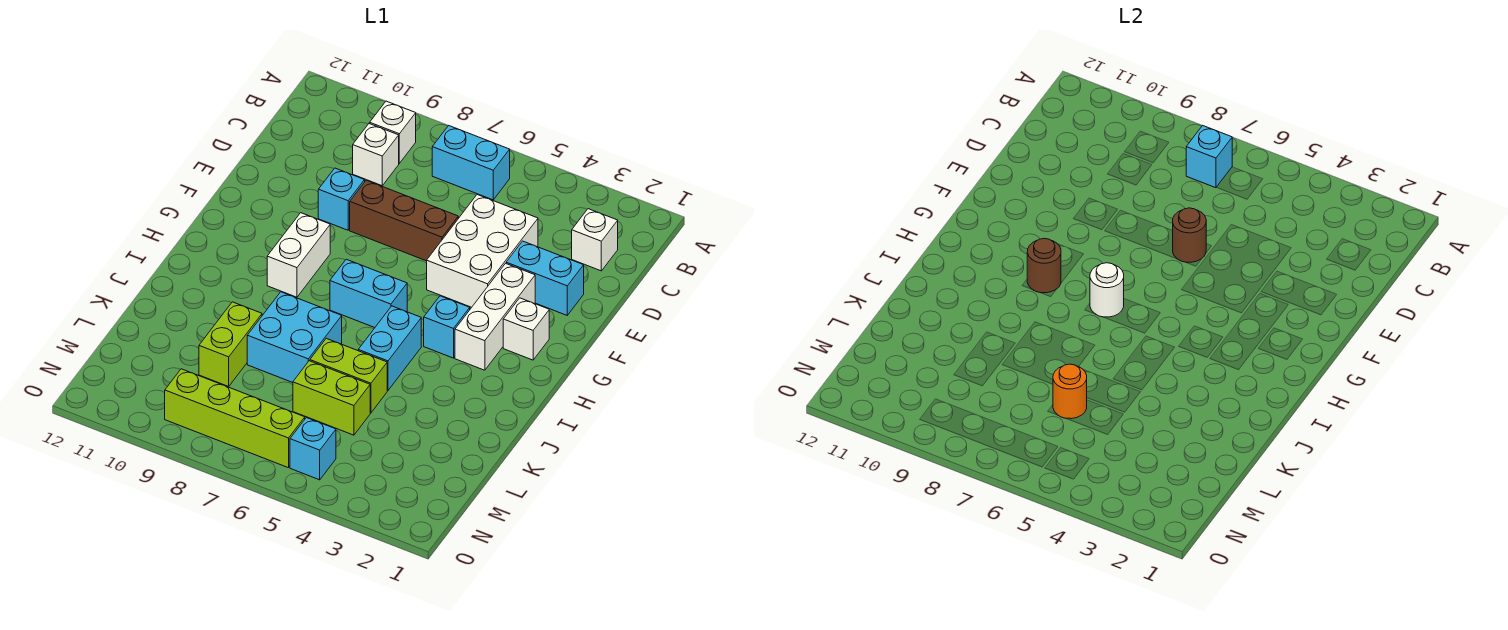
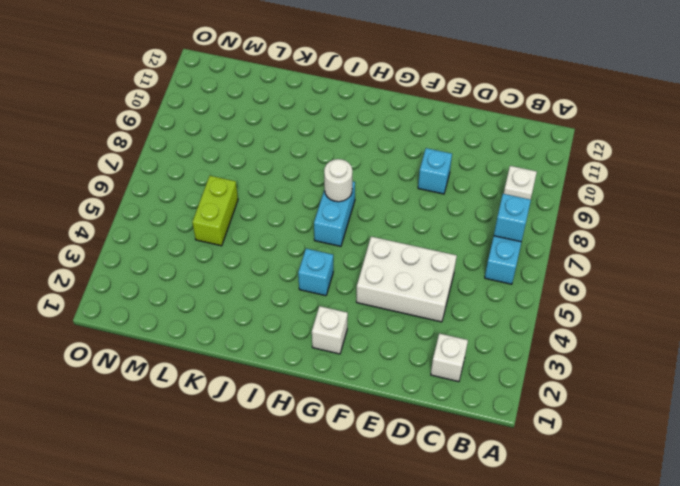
none -> white 1x1 brick [353,123,399,186]
none -> cyan 1x2 brick [506,241,584,315]
none -> brown 1x3 brick [350,180,458,261]

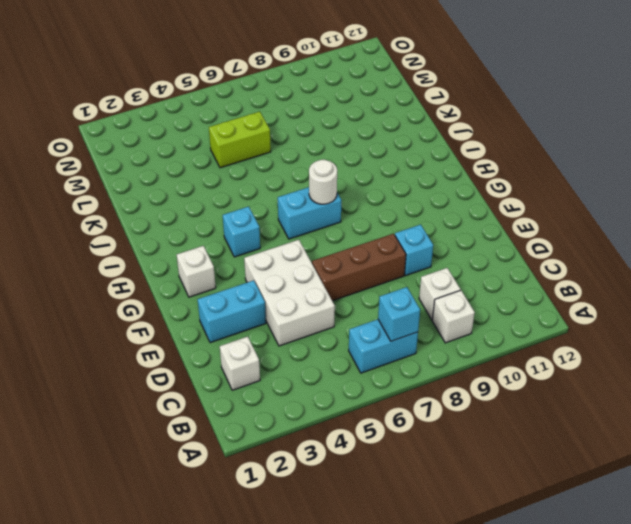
none -> white 1x3 brick [455,263,535,370]
none -> white 1x2 brick [267,213,330,297]
none -> cyan 1x2 brick [358,306,421,391]

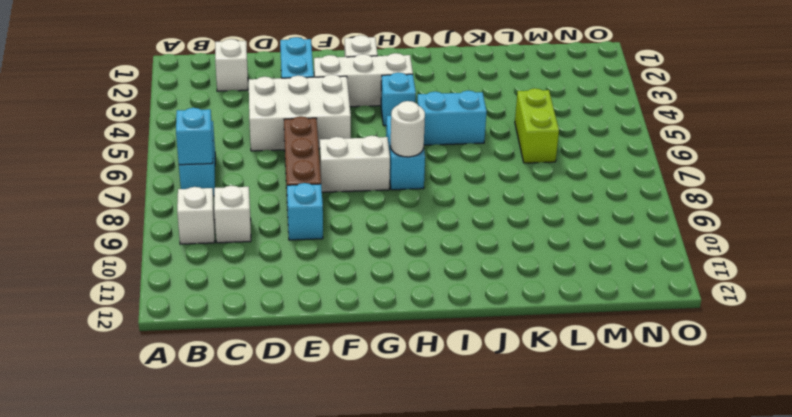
white 1x2 brick [320,136,390,192] -> white 1x2 brick moved to [267,213,330,297]
none -> cyan 2x2 brick [247,292,342,383]
none -> lime 1x2 brick [310,338,387,413]
none -> lime 1x2 brick [199,302,262,386]

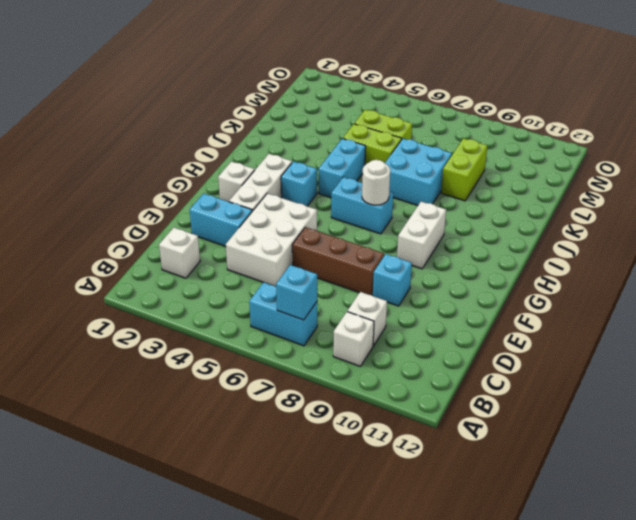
none -> cyan 1x1 brick [290,418,336,480]
none -> lime 1x4 brick [165,369,305,468]
none -> brown 1x1 round brick [1173,208,1206,263]

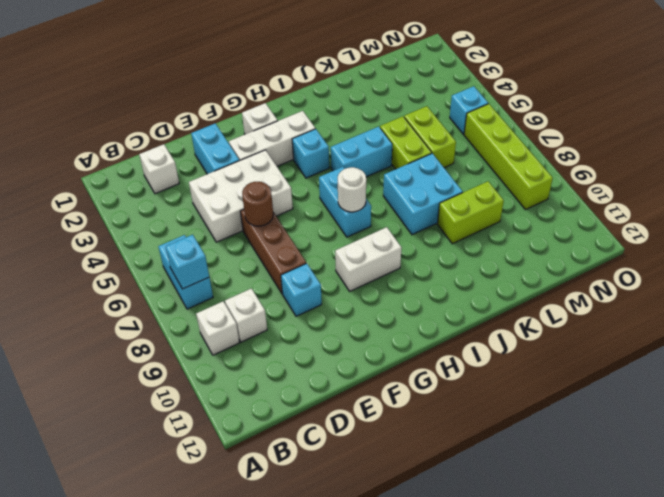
none -> brown 1x1 round brick [1027,238,1061,293]
none -> orange 1x1 round brick [1053,364,1087,419]

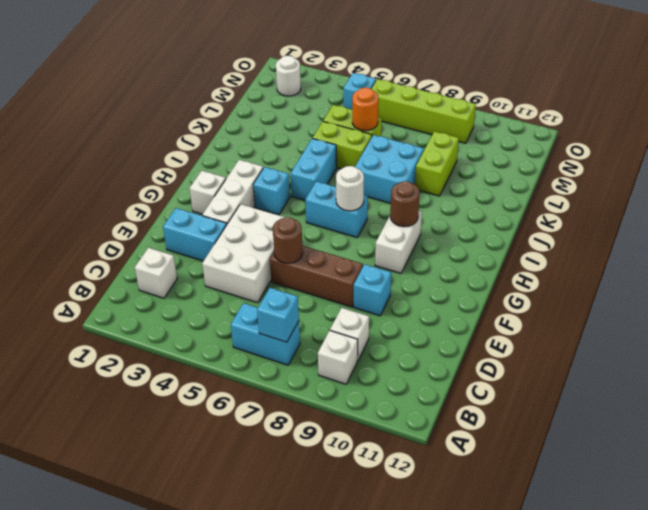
white 1x1 round brick [276,56,301,96] -> none

